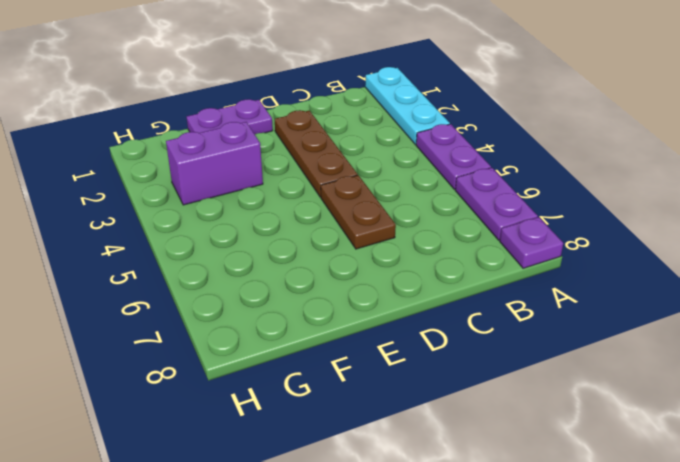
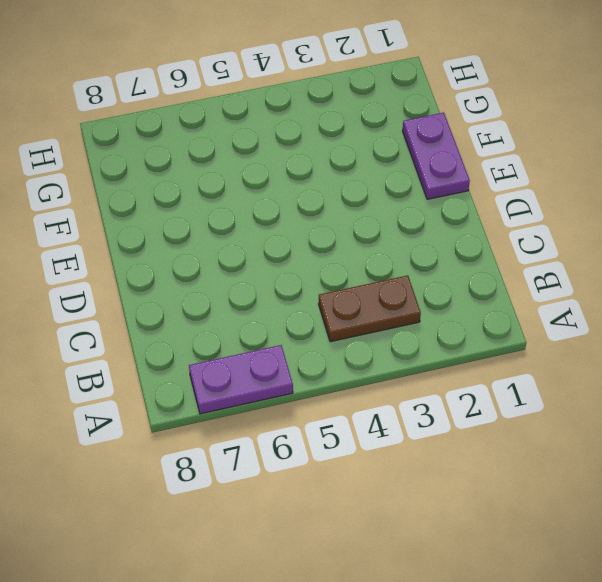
brown 1x2 plate [318,275,421,342] -> brown 1x2 plate moved to [321,175,396,249]
none -> cyan 1x3 plate [365,67,450,144]
none -> purple 1x2 plate [416,124,491,189]

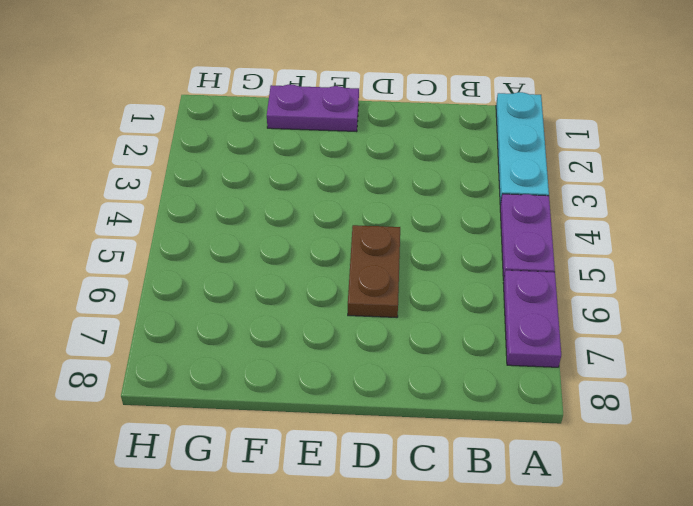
none -> purple 1x1 plate [500,217,563,268]
none -> brown 1x3 plate [275,110,358,197]

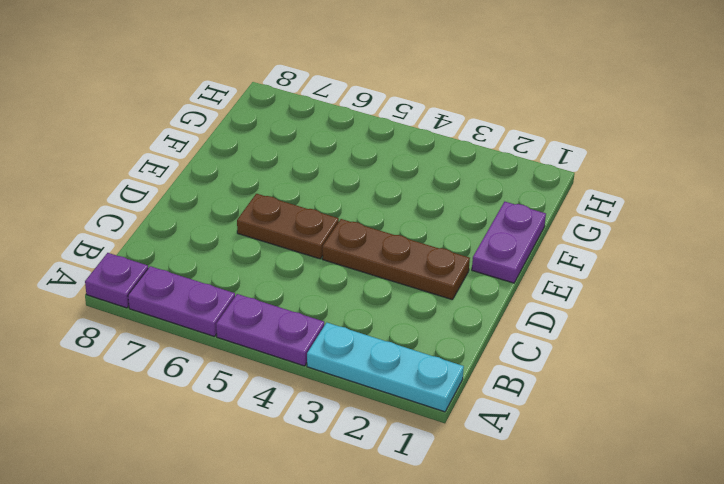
none -> purple 1x2 brick [166,122,263,205]

